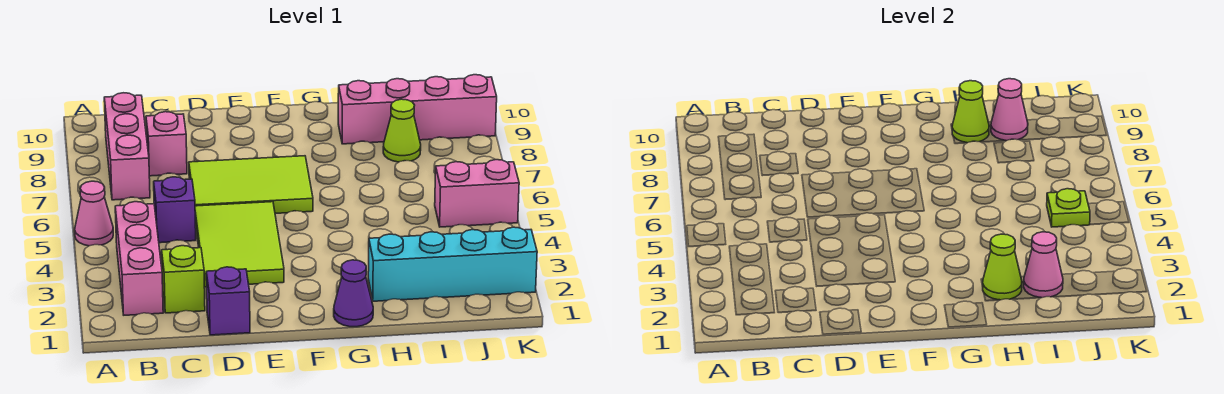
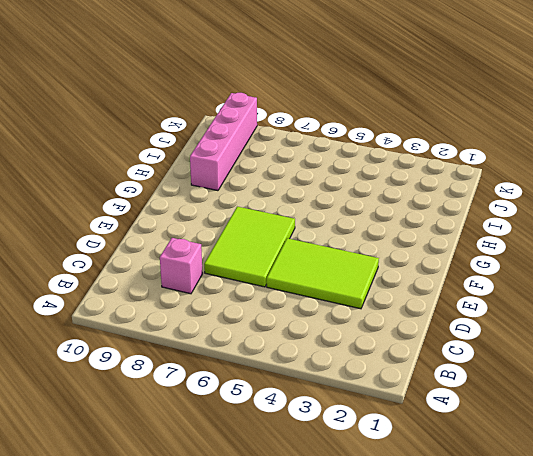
none -> pink 1x1 cone [75,181,113,246]
none -> pink 1x3 brick [115,202,163,315]
none -> pink 1x3 brick [104,93,150,200]

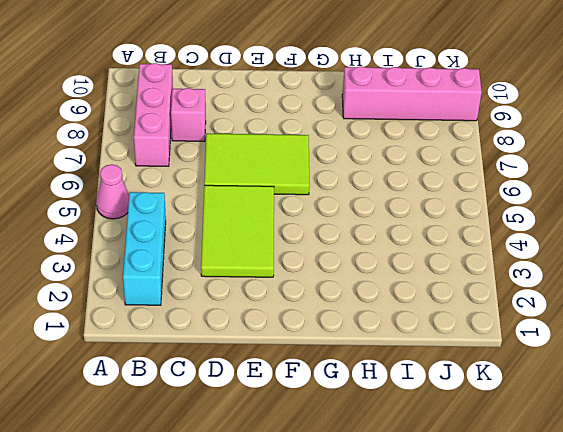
cyan 1x3 brick [123,192,166,305] -> pink 1x3 brick [115,202,163,315]
none -> lime 1x1 brick [162,246,205,313]
none -> purple 1x1 brick [154,177,196,243]
none -> purple 1x1 brick [206,267,250,335]

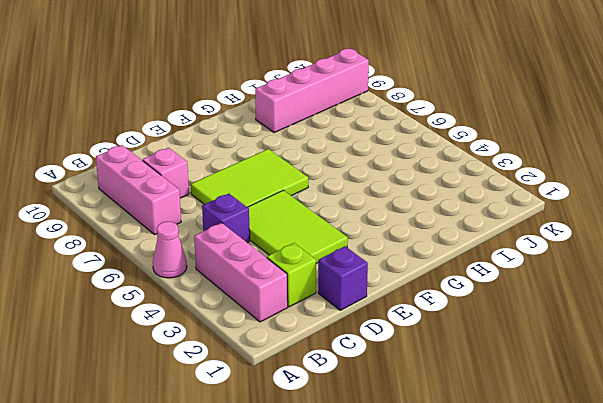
none -> purple 1x1 cone [334,260,373,327]
none -> cyan 1x4 brick [368,227,537,301]
none -> lime 1x1 cone [383,99,421,162]

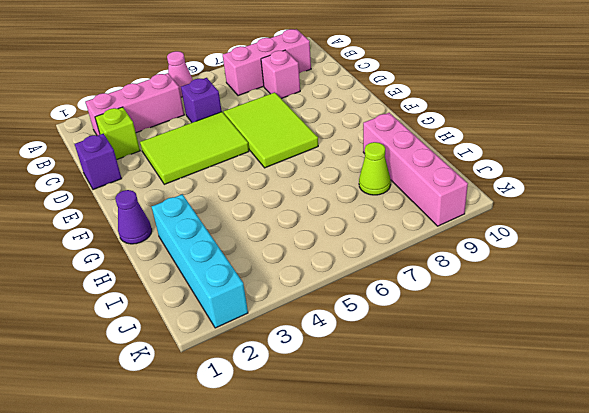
none -> pink 1x2 brick [435,160,519,227]
none -> lime 1x1 cone [982,234,1022,300]
none -> lime 1x1 cone [952,81,989,143]

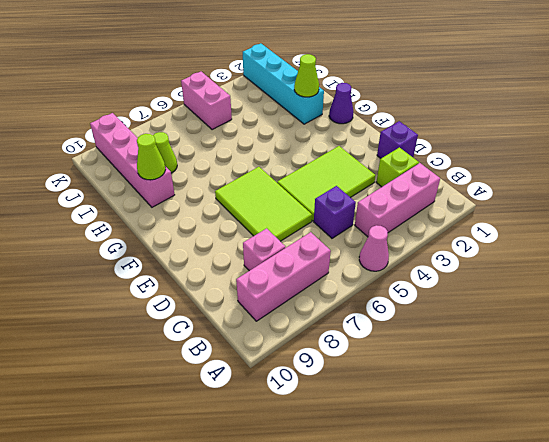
none -> pink 1x1 cone [1024,232,1063,298]
none -> pink 1x1 cone [991,79,1028,141]
none -> lime 1x1 plate [1047,189,1090,227]

